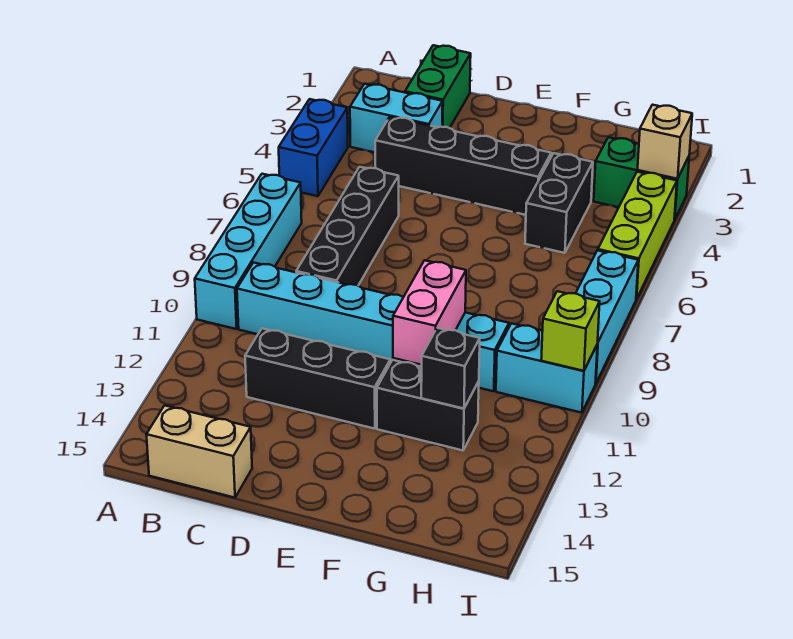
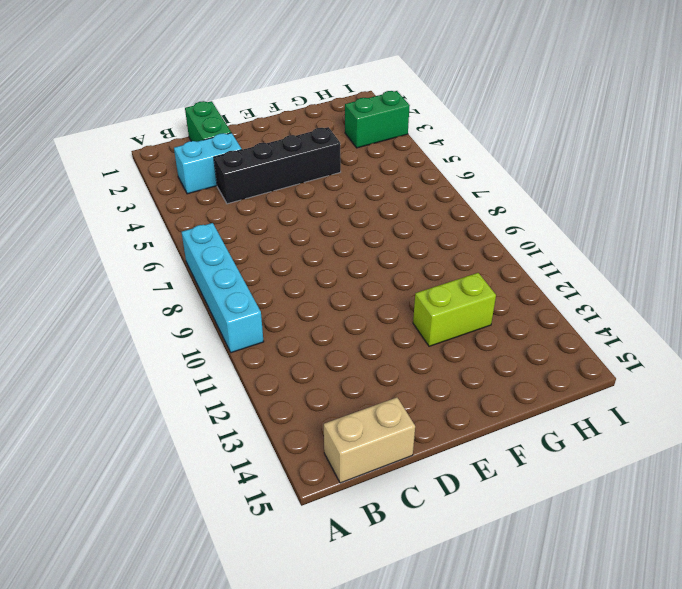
lime 1x2 brick [413,273,496,346] -> black 1x2 brick [377,360,479,450]
none -> blue 1x2 brick [279,99,348,196]
none -> cyan 1x6 brick [237,262,509,391]
none -> black 1x4 brick [296,167,399,286]

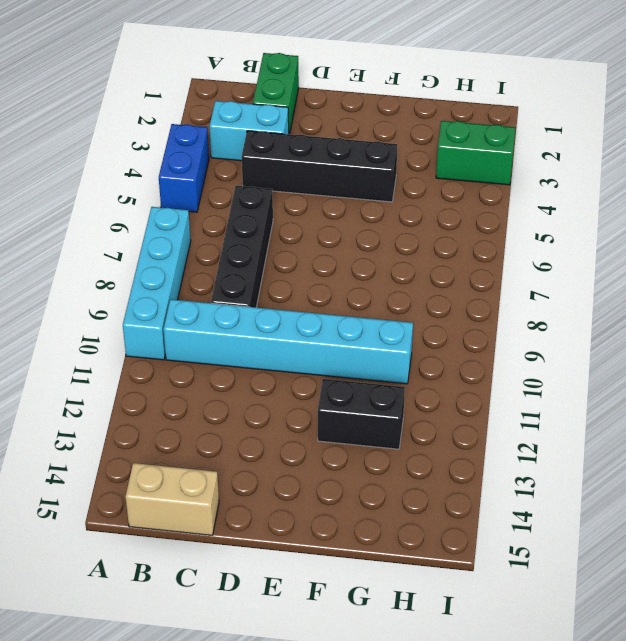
none -> black 1x3 brick [245,328,390,429]
none -> black 1x2 brick [525,153,593,253]
none -> cyan 1x2 brick [496,323,597,413]

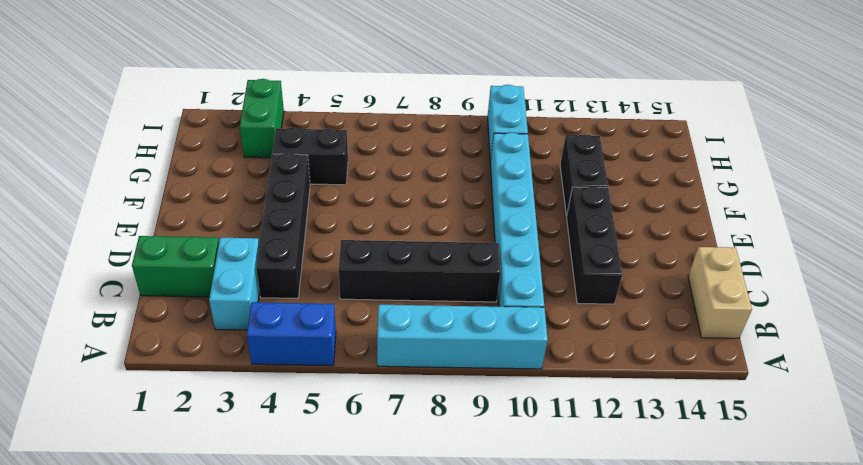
none -> lime 1x3 brick [598,172,677,299]
none -> cyan 1x3 brick [576,250,638,384]
none -> pink 1x2 brick [393,260,466,365]

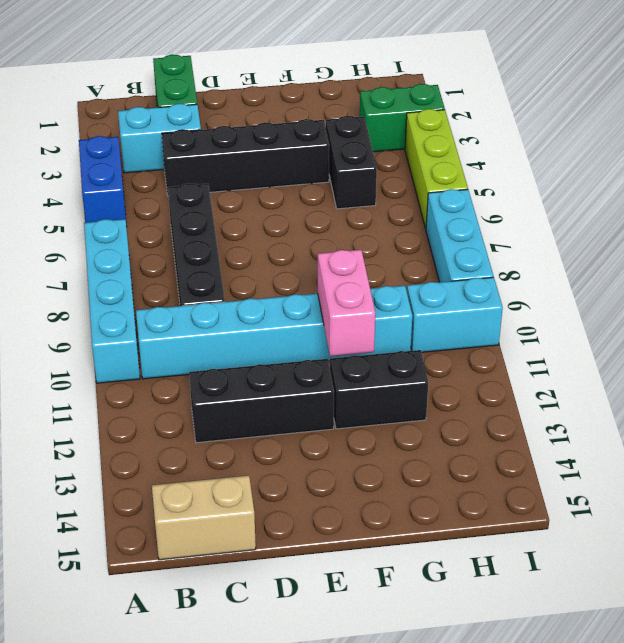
none -> black 1x1 brick [421,328,480,409]
none -> tan 1x1 brick [638,105,692,179]
none -> lime 1x1 brick [541,291,600,371]

